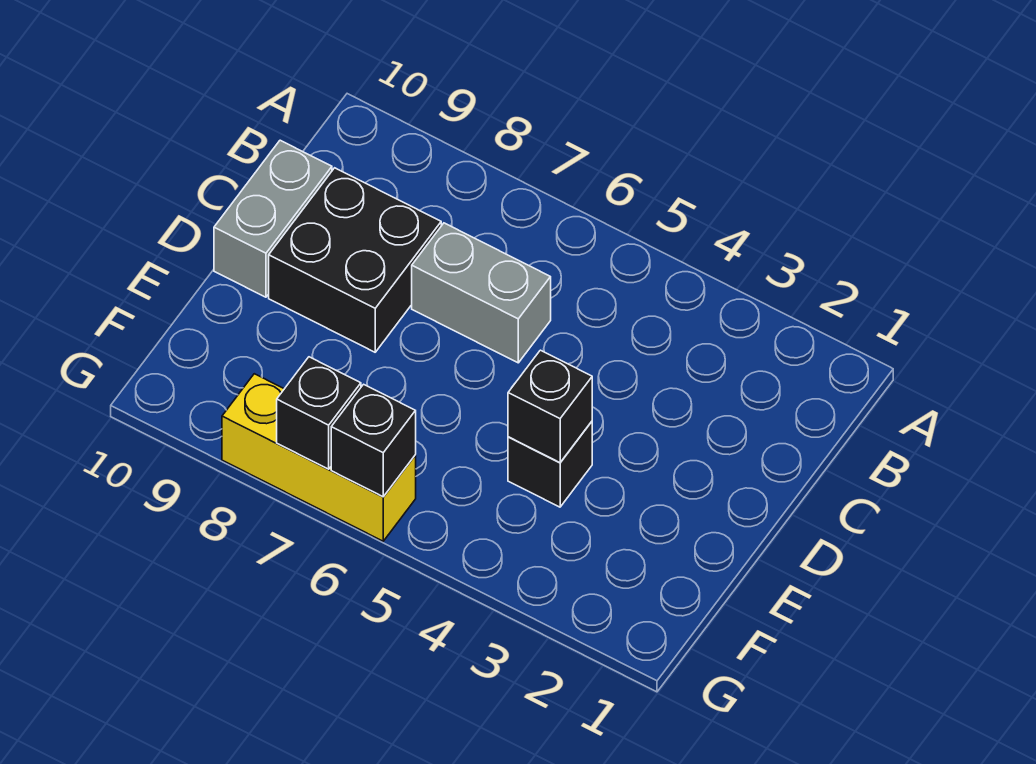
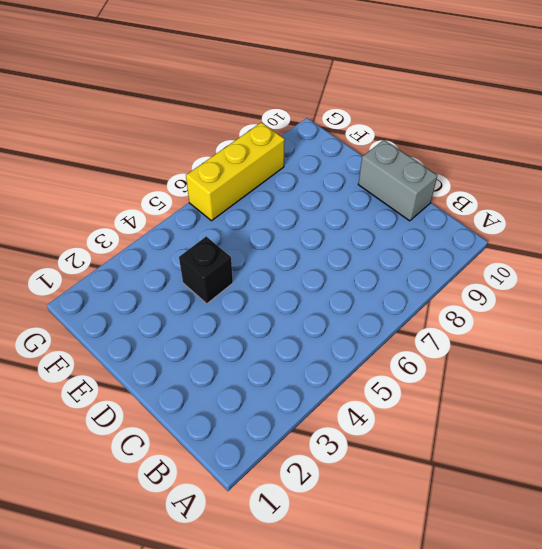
none -> grey 1x2 brick [412,223,551,363]
none -> black 2x2 brick [269,168,441,352]

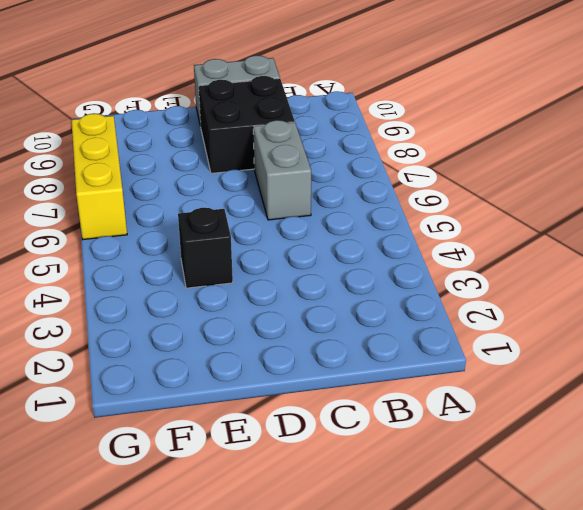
none -> black 1x1 brick [508,350,592,463]
none -> black 1x1 brick [331,384,416,497]

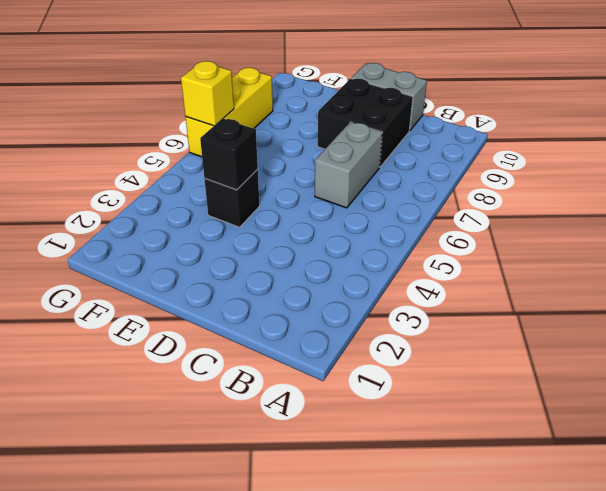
yellow 1x1 brick [181,61,234,126] -> black 1x1 brick [331,384,416,497]
none -> black 1x1 brick [277,357,361,469]

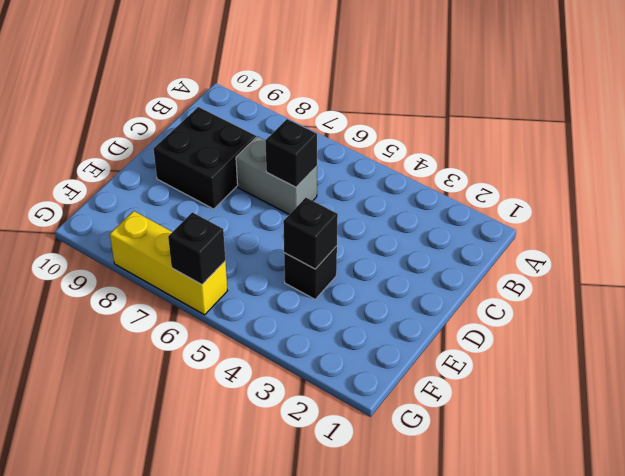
black 1x1 brick [265,119,317,187] -> black 1x1 brick moved to [277,357,361,469]
none -> grey 1x2 brick [214,140,332,297]

